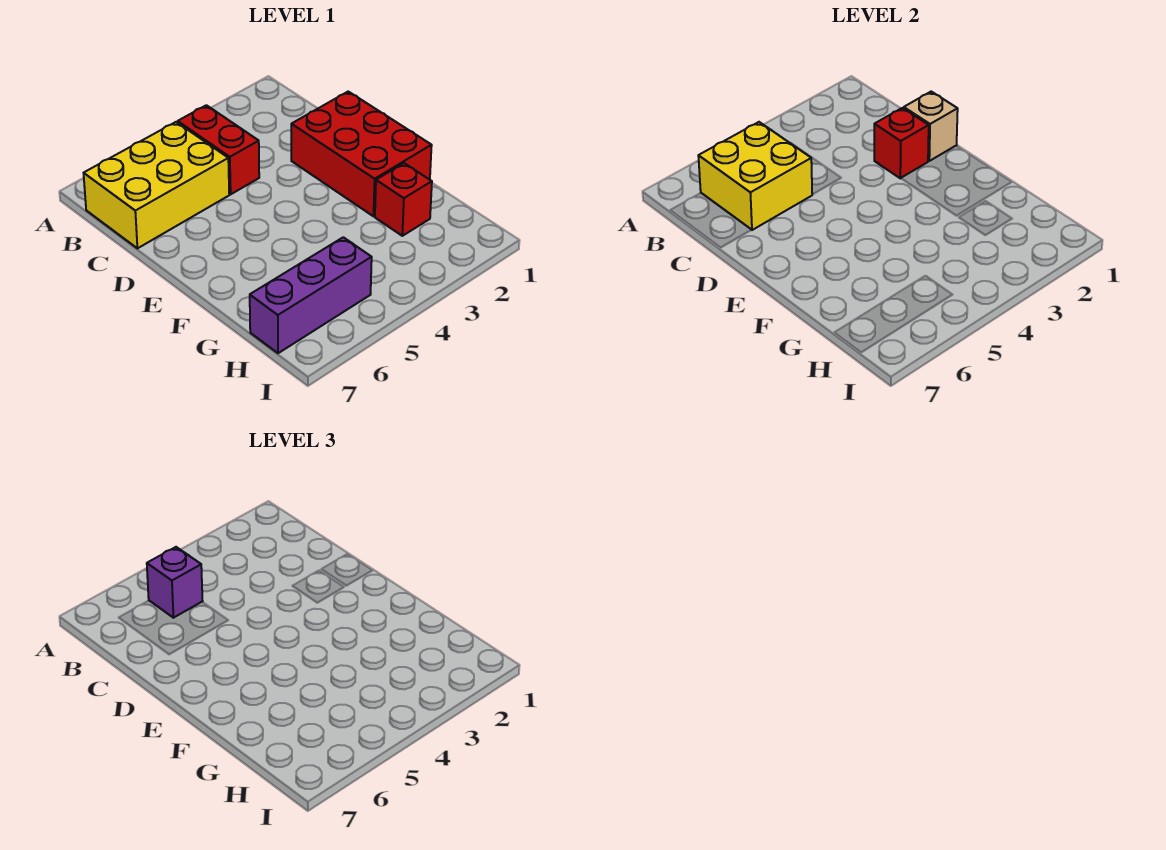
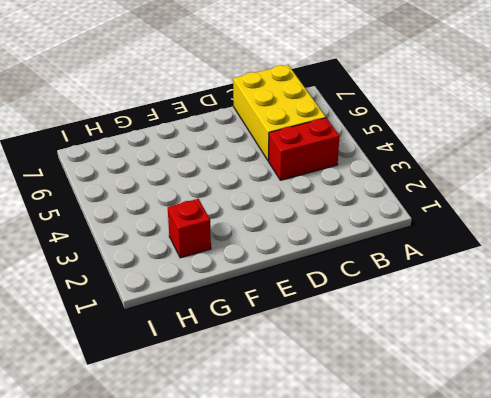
none -> red 2x3 brick [291,92,432,216]
none -> purple 1x3 brick [250,237,372,353]

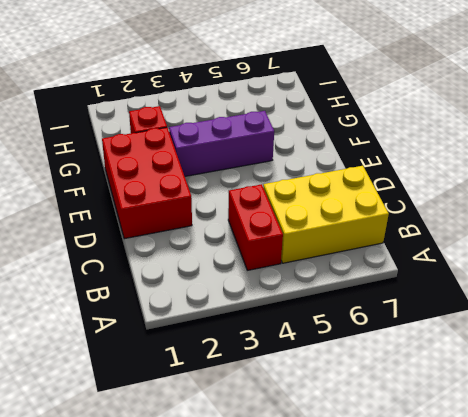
purple 1x3 brick [169,111,274,176] -> purple 1x3 brick moved to [250,237,372,353]
none -> yellow 2x2 brick [698,122,812,230]
none -> tan 1x1 brick [904,92,958,161]

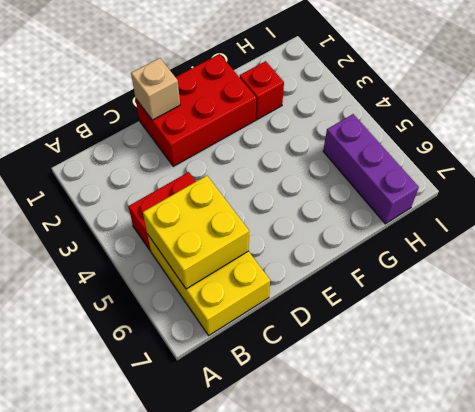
none -> red 1x1 brick [874,108,929,178]
none -> purple 1x1 brick [147,547,203,618]

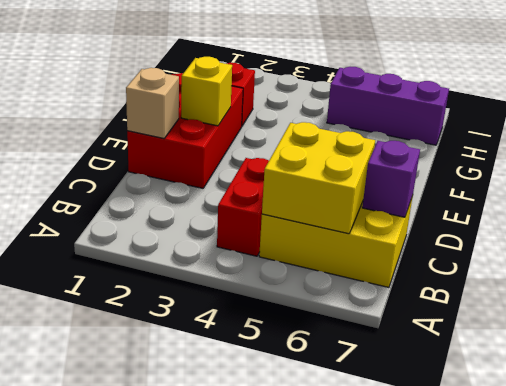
purple 1x1 brick [362,141,420,217] -> purple 1x1 brick moved to [147,547,203,618]
yellow 1x1 brick [181,57,232,126] -> none
none -> red 1x1 brick [874,108,929,178]

